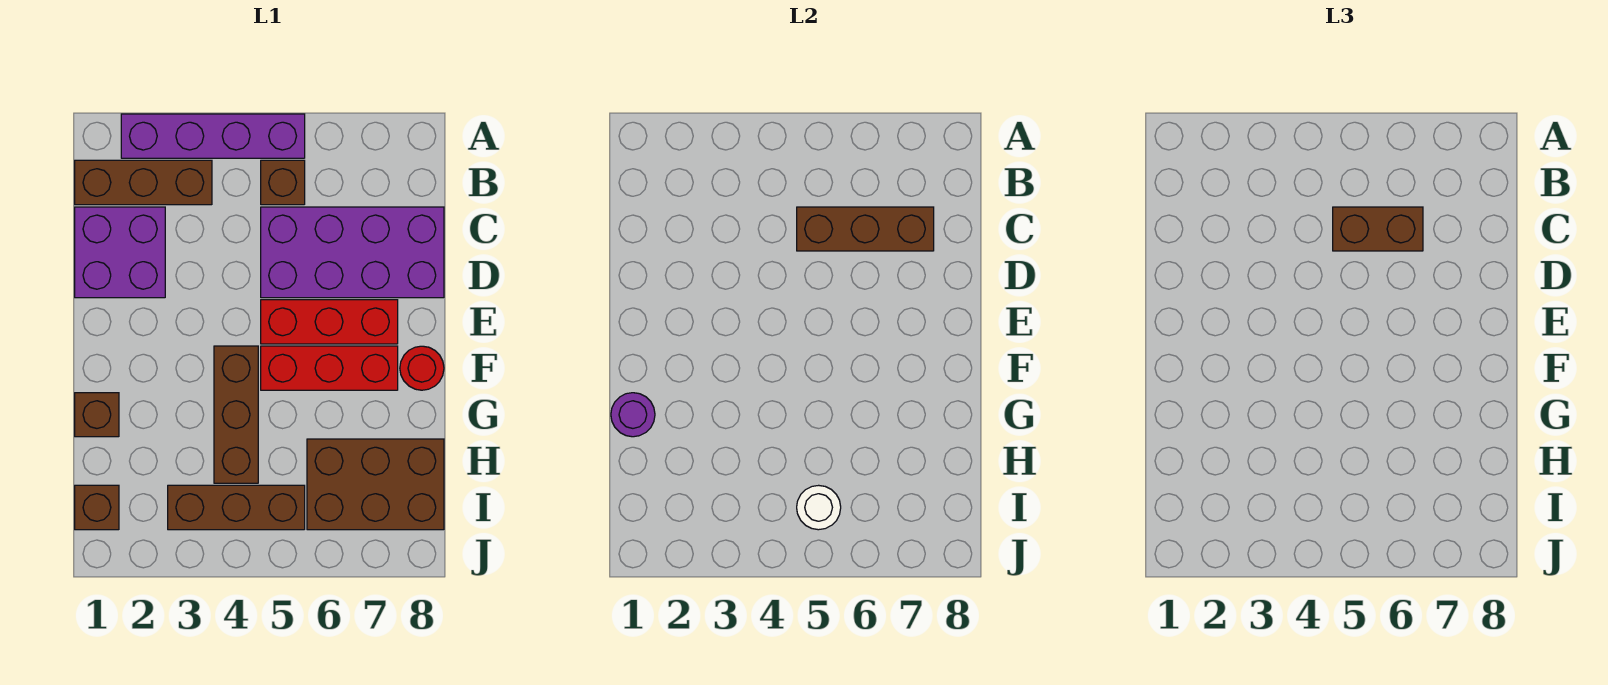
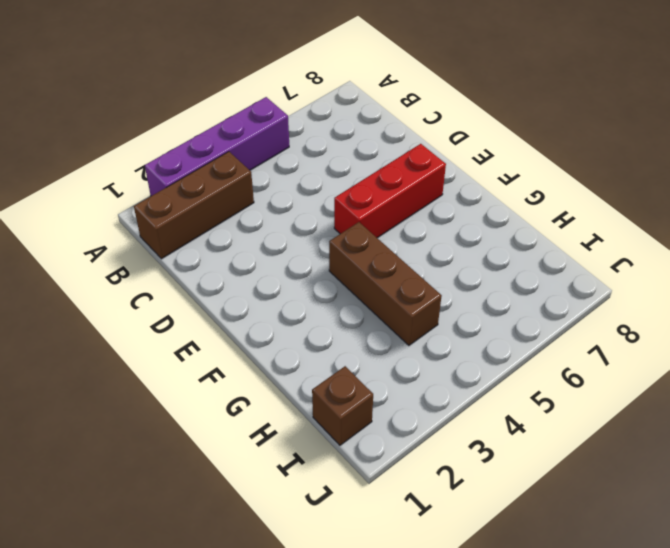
none -> brown 1x1 brick [261,160,305,205]
none -> purple 2x2 brick [75,207,165,298]
none -> purple 2x4 brick [261,207,444,298]

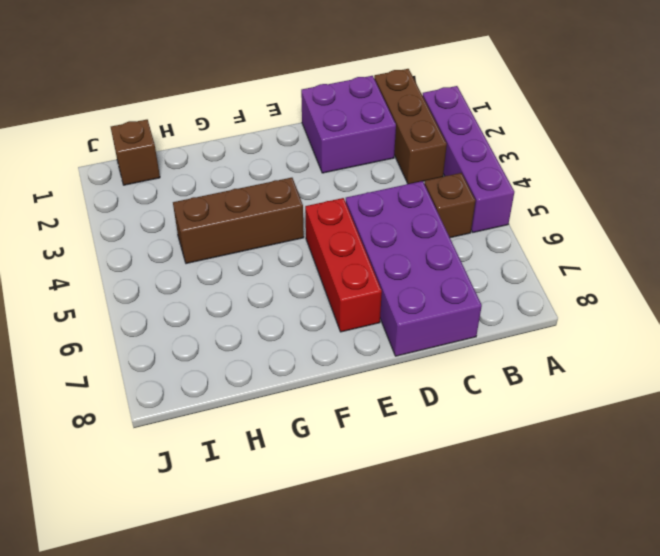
none -> red 1x3 brick [261,346,398,390]
none -> red 1x1 round brick [400,346,444,390]
none -> brown 1x1 brick [75,393,119,437]

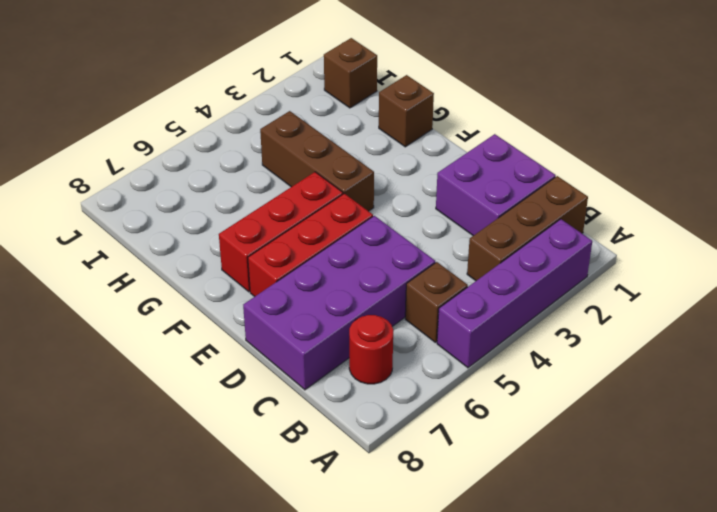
red 1x1 round brick [349,315,393,384] -> red 1x1 round brick moved to [400,346,444,390]
none -> brown 2x3 brick [307,439,444,530]
none -> brown 1x3 brick [168,485,305,530]
none -> brown 1x3 brick [797,207,934,251]

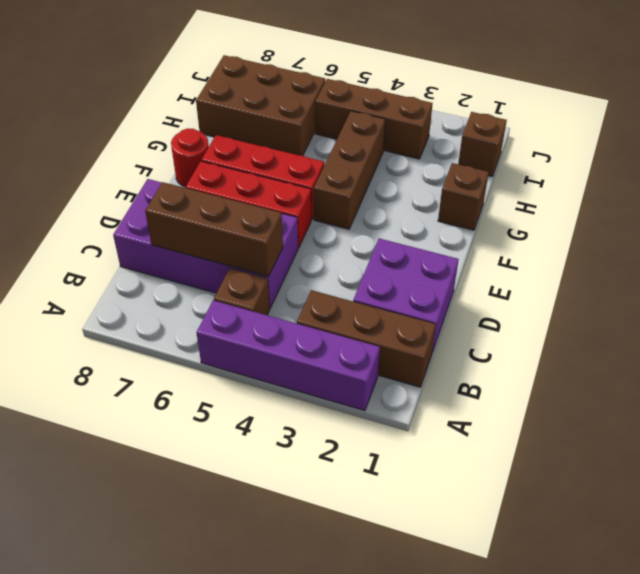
none -> purple 1x1 round brick [611,393,655,437]
none -> white 1x1 round brick [797,485,841,530]
none -> brown 1x2 brick [1333,207,1423,251]

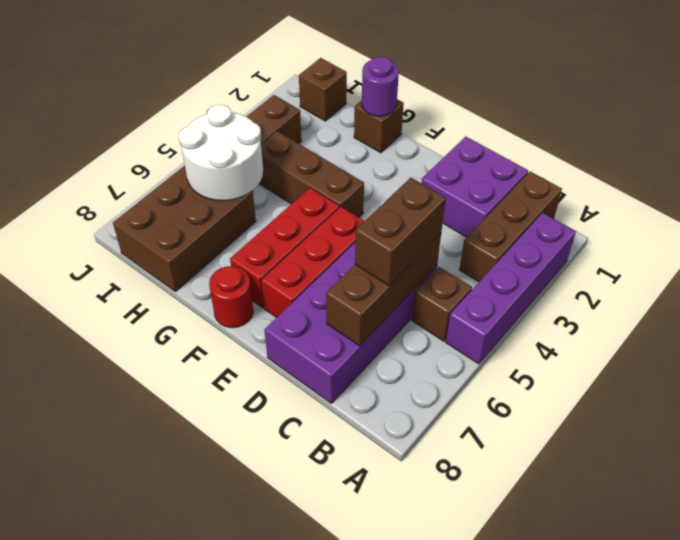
white 2x2 round brick [179,105,263,201] -> white 1x1 round brick [797,485,841,530]

